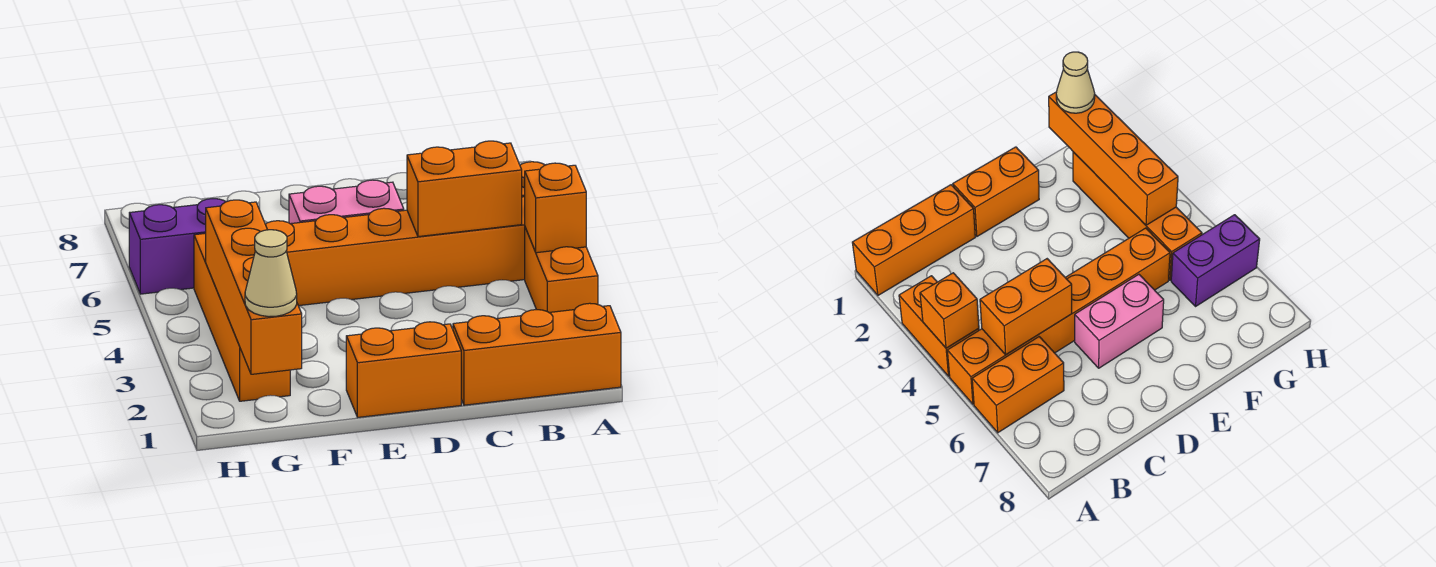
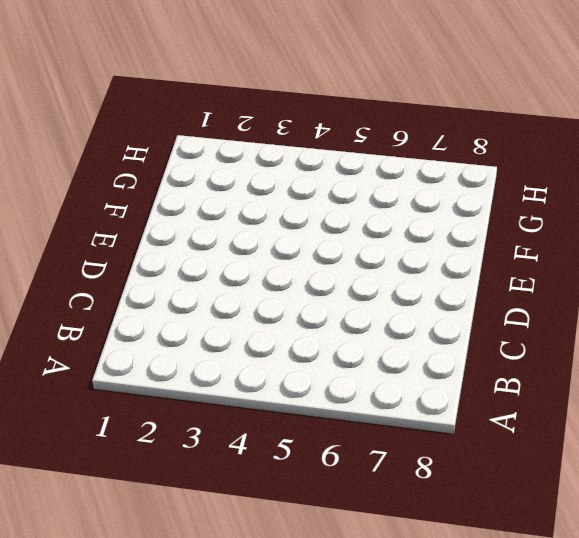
none -> orange 1x3 brick [453,303,621,405]
none -> orange 1x2 brick [525,228,598,312]
none -> orange 1x6 brick [265,197,525,306]

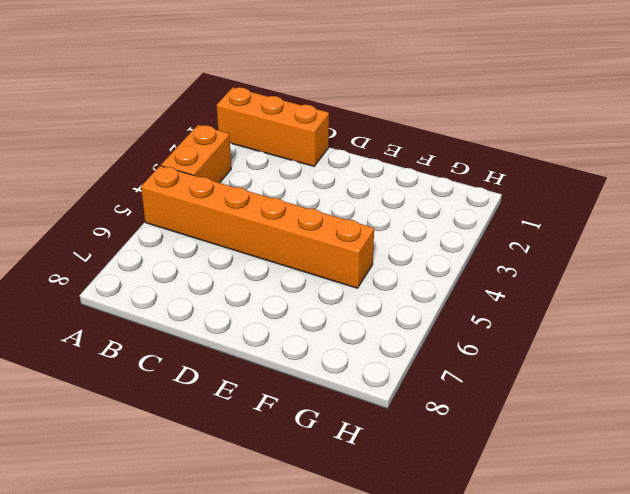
none -> orange 1x2 brick [972,337,1064,433]
none -> orange 1x2 brick [346,322,461,417]
none -> pink 1x2 brick [289,180,404,224]

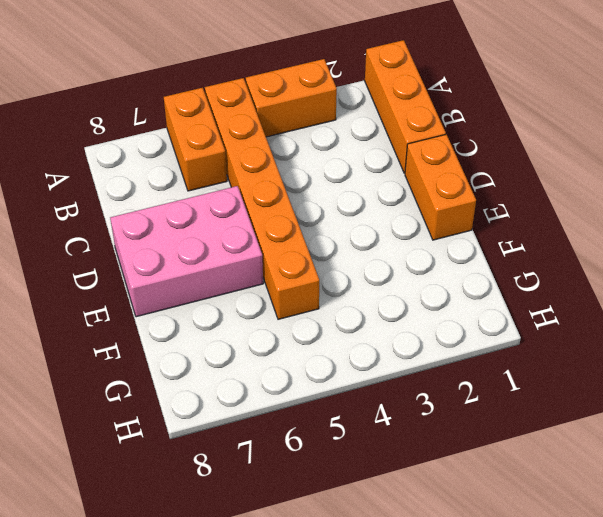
pink 2x3 brick [110,186,263,317] -> pink 1x2 brick [289,180,404,224]
none -> orange 1x4 brick [194,233,290,401]
none -> purple 1x2 brick [129,199,227,294]
none -> orange 1x1 brick [525,163,586,253]

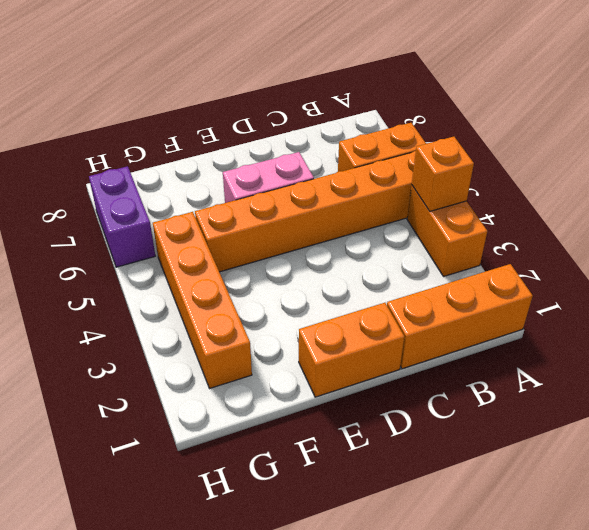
purple 1x2 brick [89,166,155,267] -> purple 1x2 brick turned to [129,199,227,294]
none -> orange 1x2 brick [407,141,522,237]
none -> orange 1x4 brick [206,200,302,374]
none -> tan 1x1 cone [245,230,297,317]

